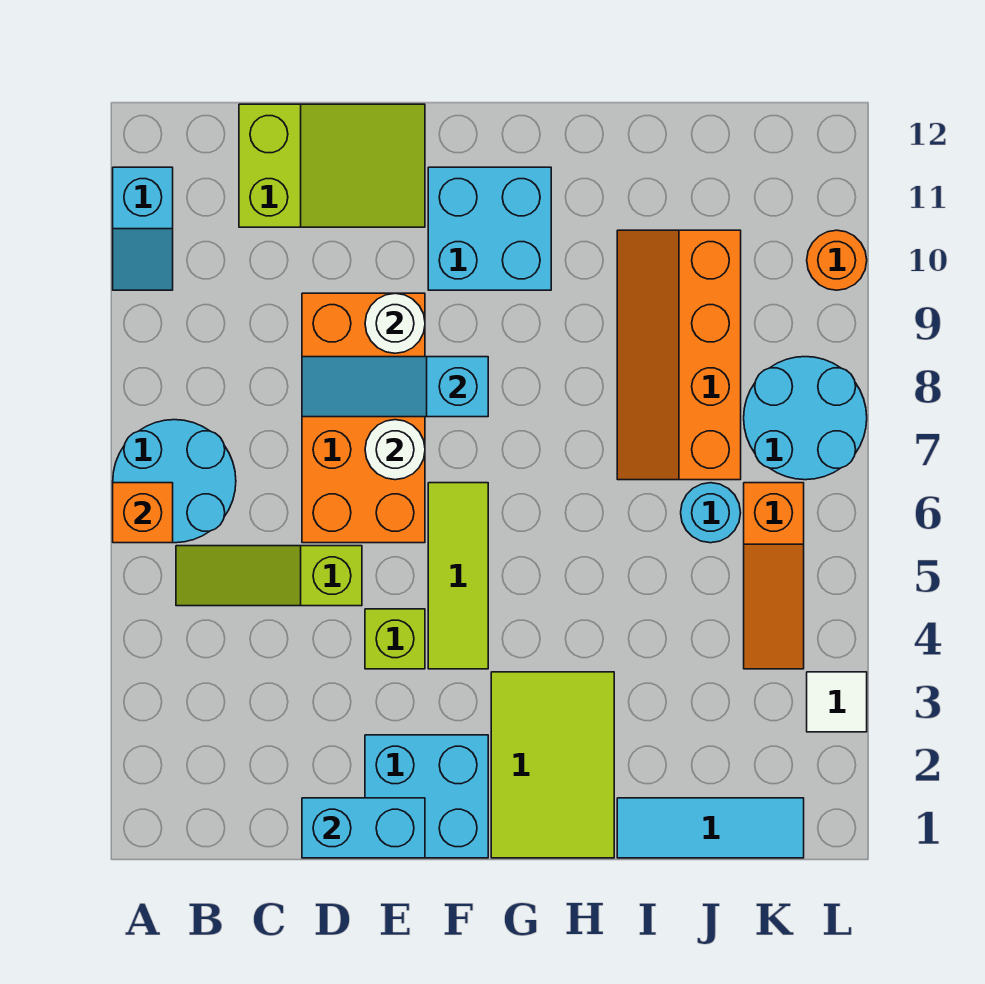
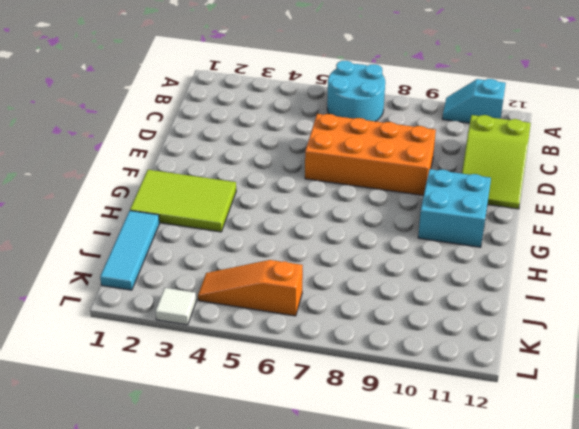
none -> lime 1x3 slope [176,546,362,606]
none -> cyan 2x2 brick [365,735,488,858]
none -> lime 1x1 brick [365,609,425,669]

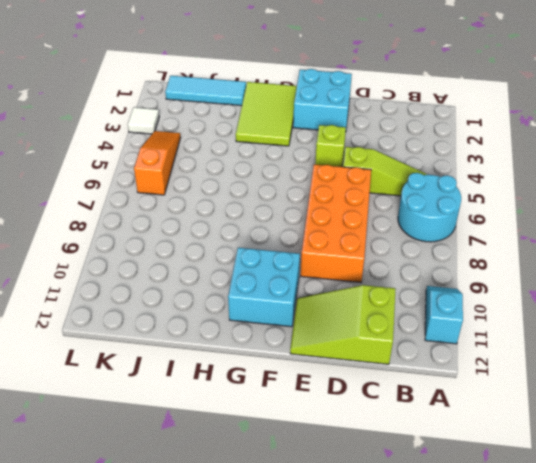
none -> lime 1x3 tile [428,483,488,669]
none -> orange 2x4 slope [617,230,741,480]
none -> cyan 1x1 round brick [681,483,741,543]

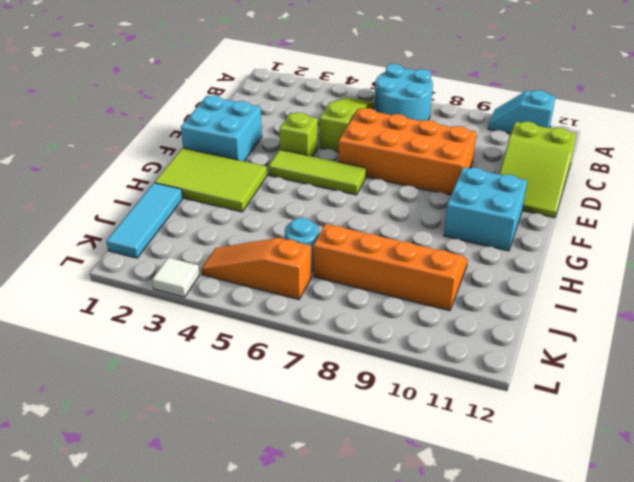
none -> cyan 2x2 round brick [744,357,867,480]
none -> orange 1x1 round brick [807,230,867,290]
none -> orange 1x1 brick [113,483,173,543]

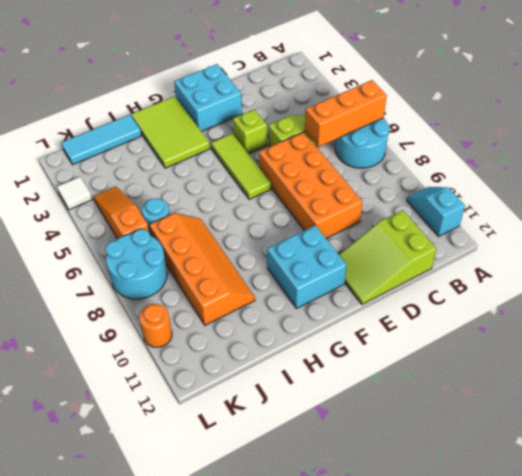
orange 1x3 brick [305,80,387,147] -> orange 1x1 brick [113,483,173,543]
none -> cyan 1x2 brick [302,798,425,858]
none -> cyan 1x3 slope [302,357,488,417]
none -> white 1x1 round brick [365,420,425,480]

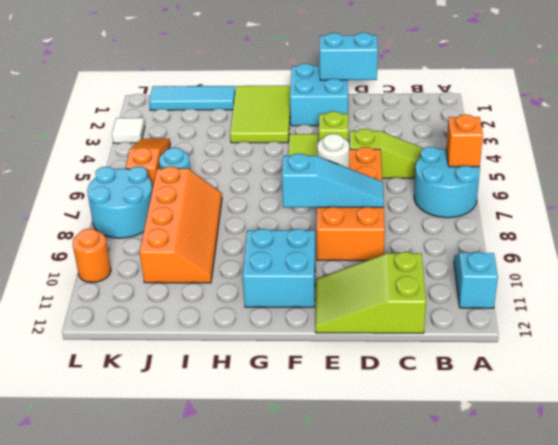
none -> white 1x1 round brick [365,293,425,353]

